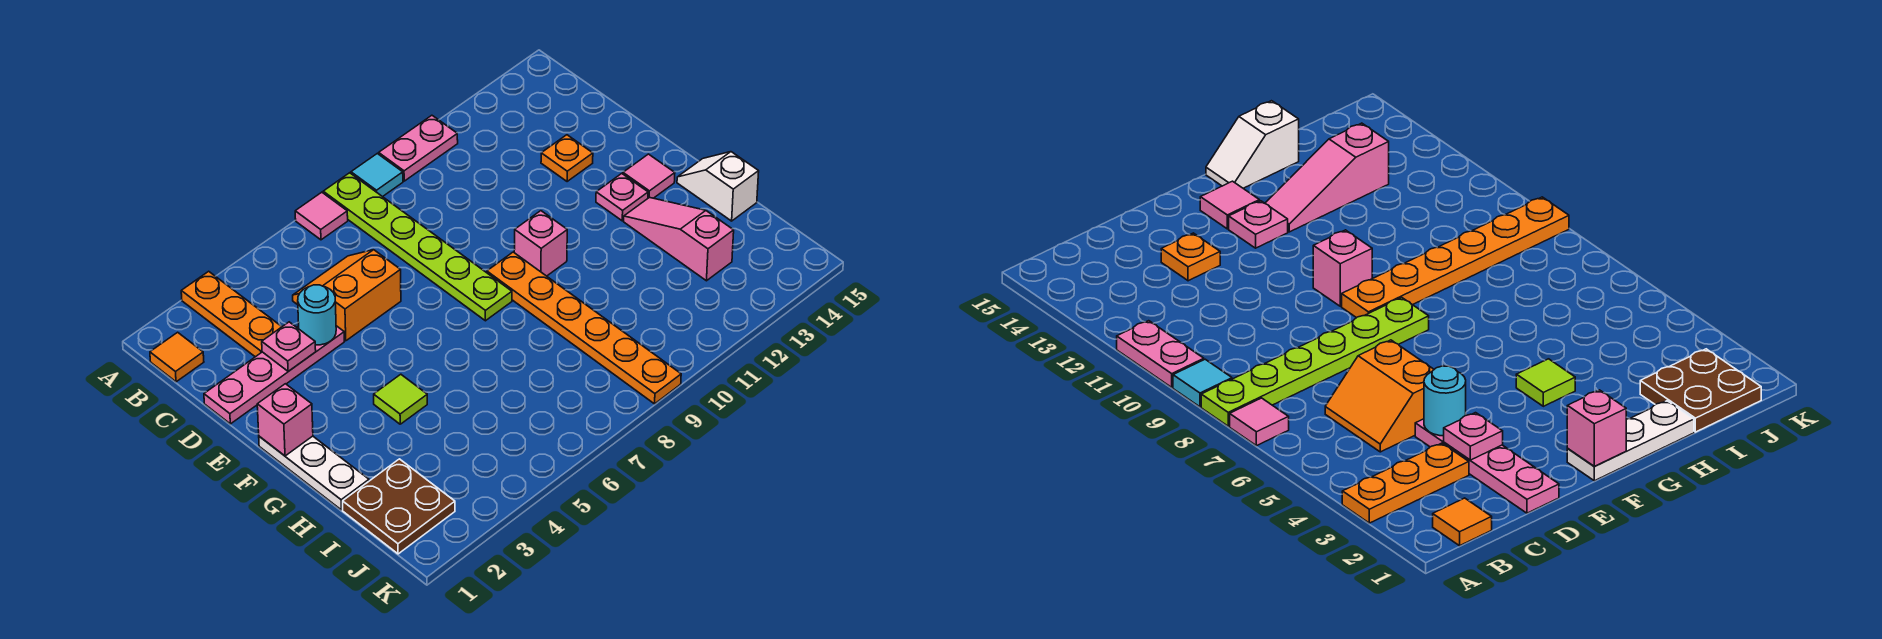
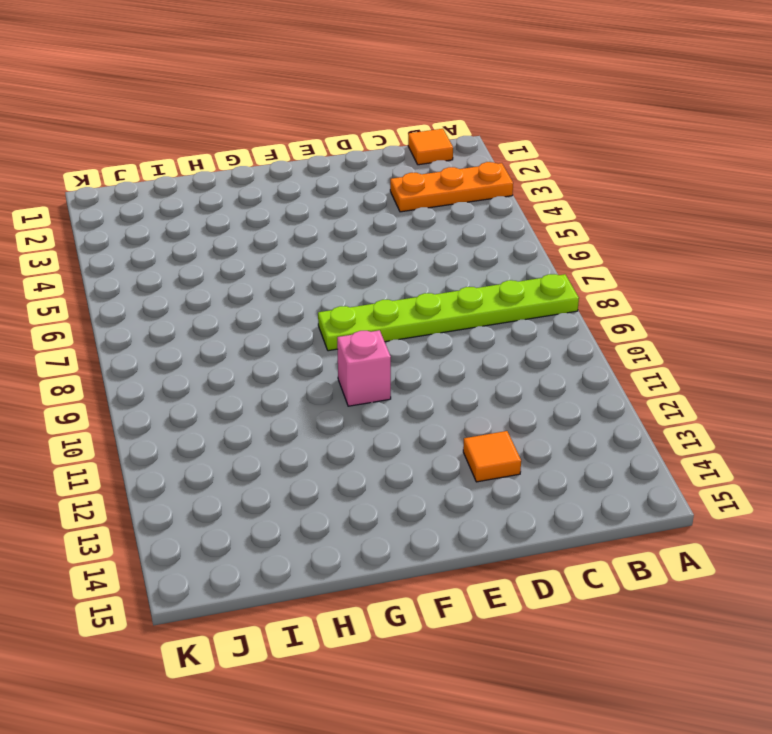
orange 1x1 tile [463,431,521,482] -> orange 1x1 plate [541,135,593,182]
none -> pink 1x1 tile [295,192,348,240]
none -> cyan 1x1 tile [351,154,403,197]
none -> pink 1x2 plate [379,115,458,181]

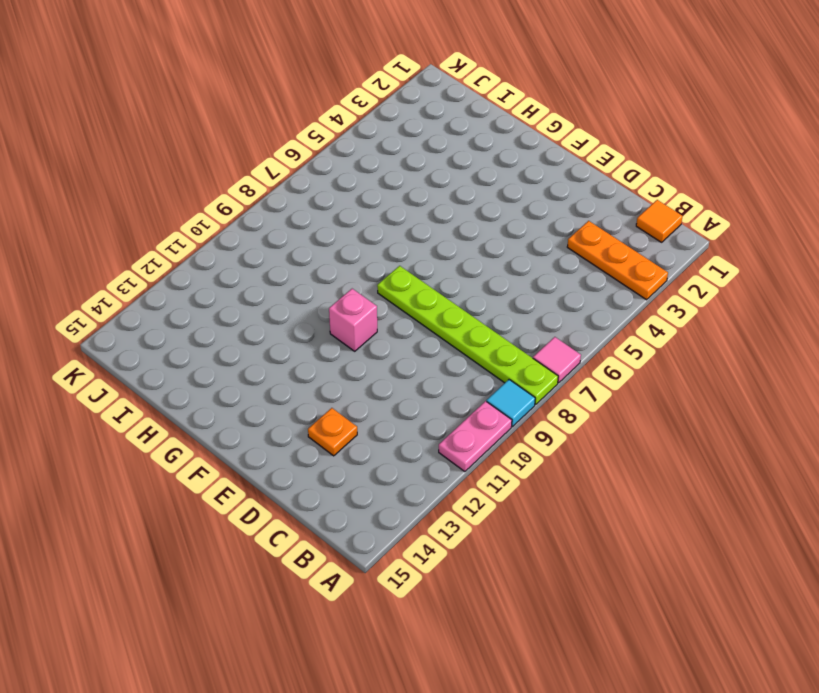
none -> orange 2x2 slope [293,250,401,341]
none -> pink 1x4 plate [204,326,344,424]
none -> white 1x3 plate [259,436,369,510]

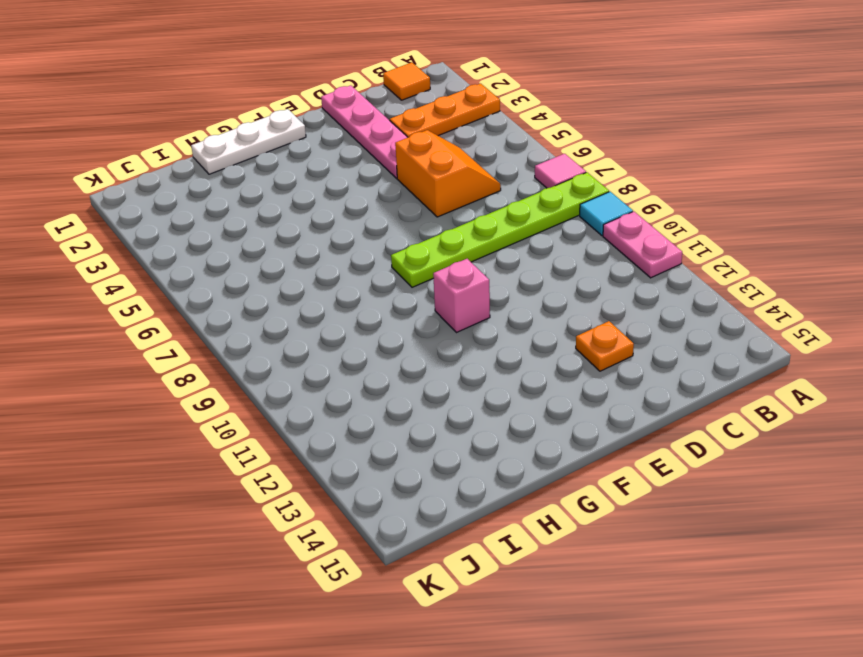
none -> orange 1x6 plate [487,252,681,404]
none -> pink 1x1 plate [596,174,648,221]
none -> pink 1x1 tile [623,154,675,198]

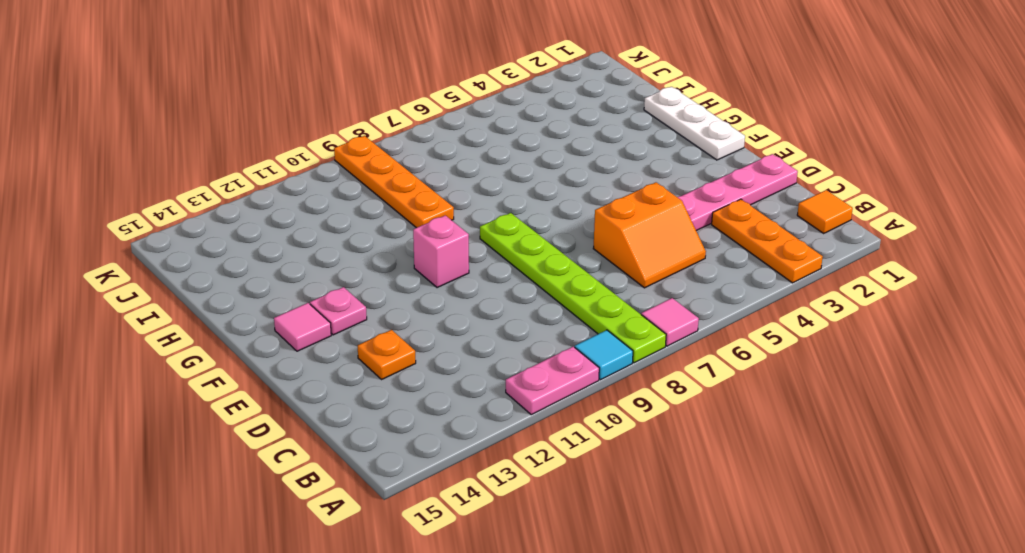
orange 1x4 plate [334,136,454,228] -> orange 1x6 plate [487,252,681,404]
none -> lime 1x1 tile [374,374,427,424]
none -> pink 1x3 slope [624,197,734,281]
none -> white 1x2 slope [677,152,759,221]

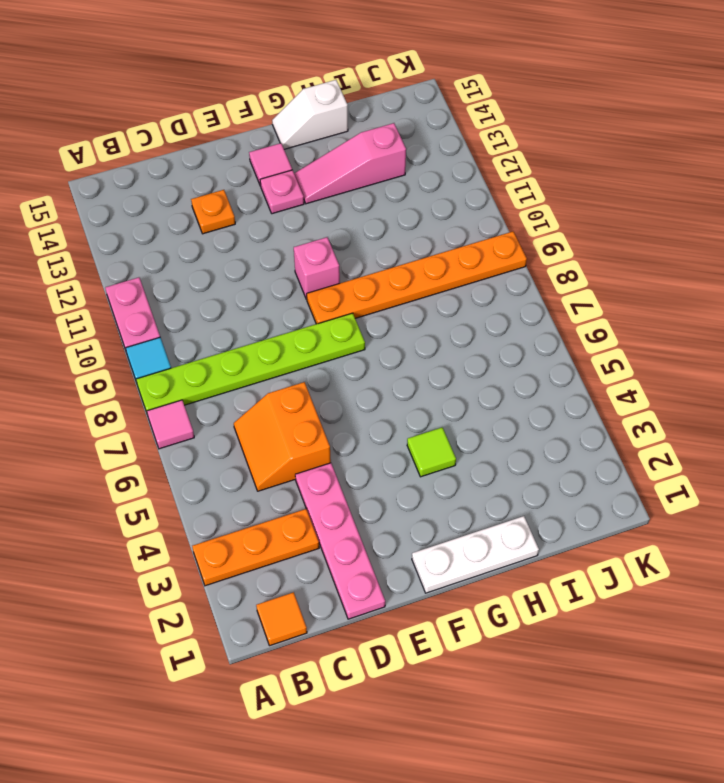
none -> brown 2x2 plate [343,459,455,554]
none -> pink 1x1 plate [262,322,316,371]
none -> cyan 1x1 round brick [298,285,336,345]

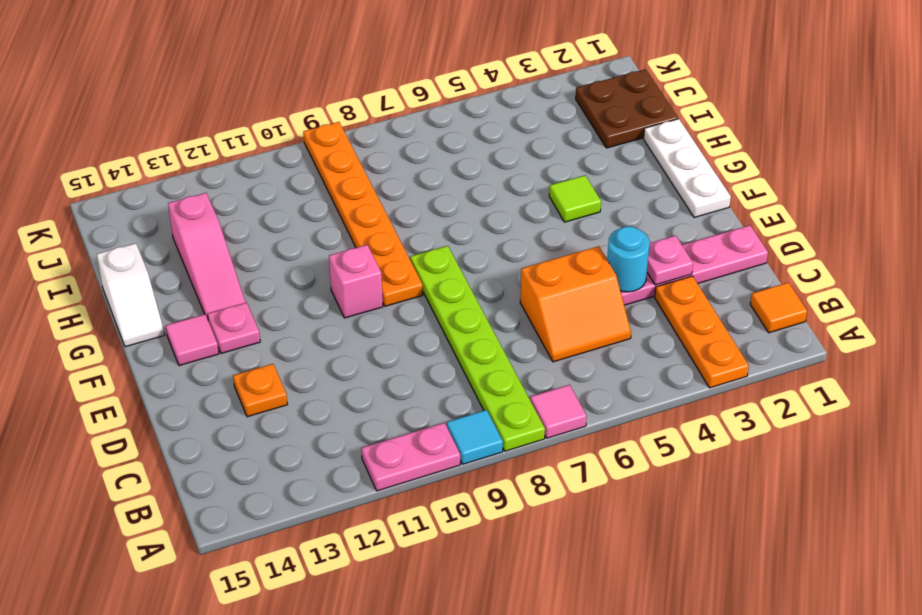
none -> pink 1x1 brick [257,384,313,456]

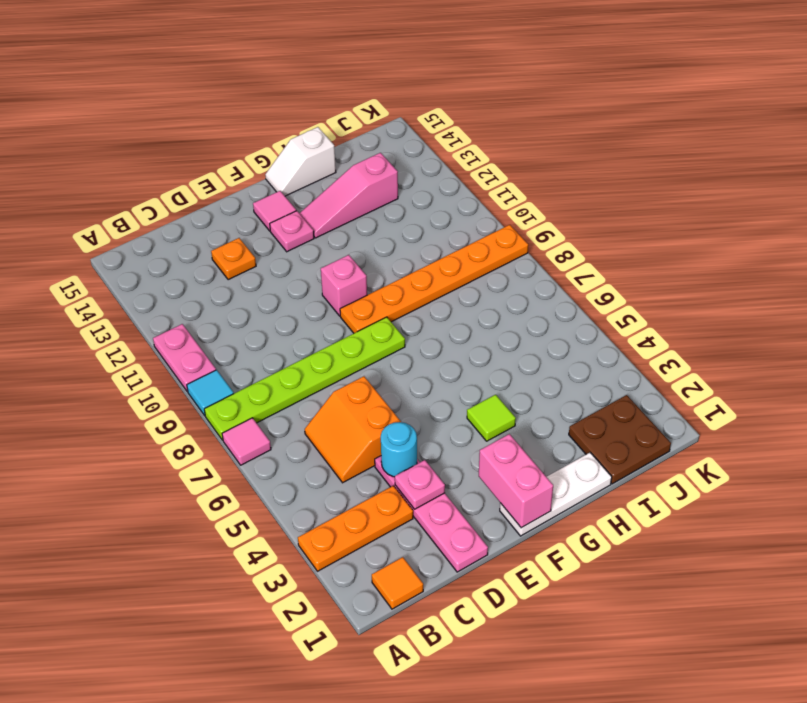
pink 1x2 brick [479,434,553,528] -> pink 1x1 brick [257,384,313,456]

